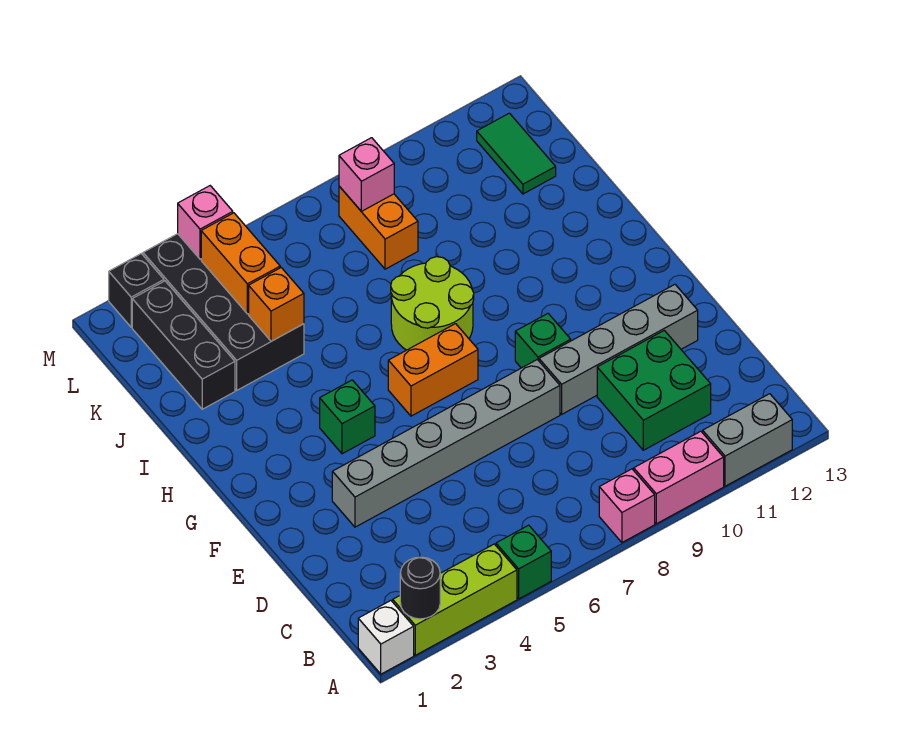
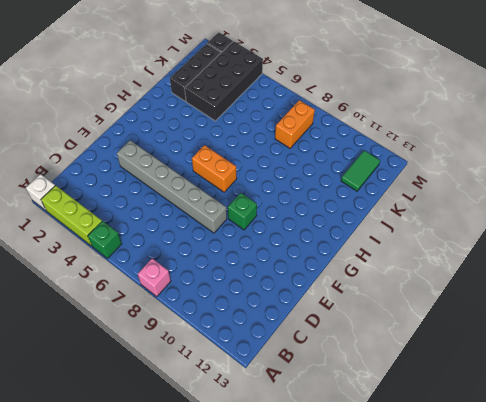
none -> pink 1x2 brick [634,431,724,524]
none -> grey 1x2 brick [703,394,792,486]
none -> green 2x2 brick [597,330,711,450]

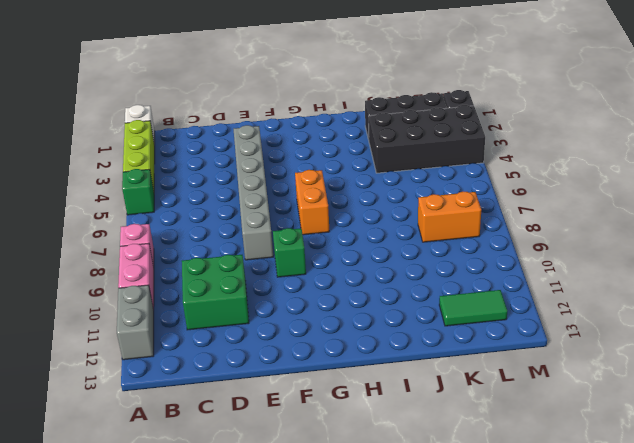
none -> grey 1x4 brick [539,285,698,414]
none -> green 1x1 brick [320,380,375,454]
none -> lime 2x2 round brick [391,257,474,350]

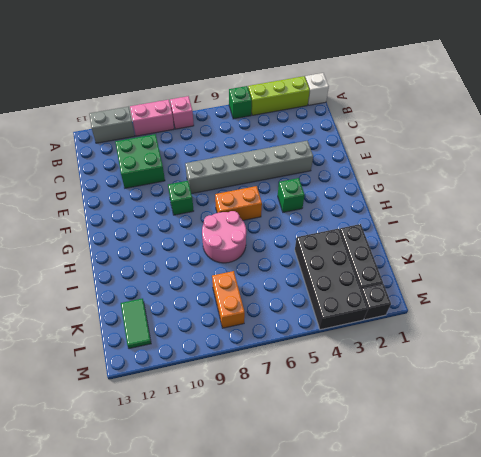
pink 2x2 round brick [202,211,246,263] -> lime 2x2 round brick [391,257,474,350]
none -> grey 1x4 brick [539,285,698,414]
none -> black 1x1 round brick [400,557,440,619]
none -> orange 1x1 brick [249,268,304,341]

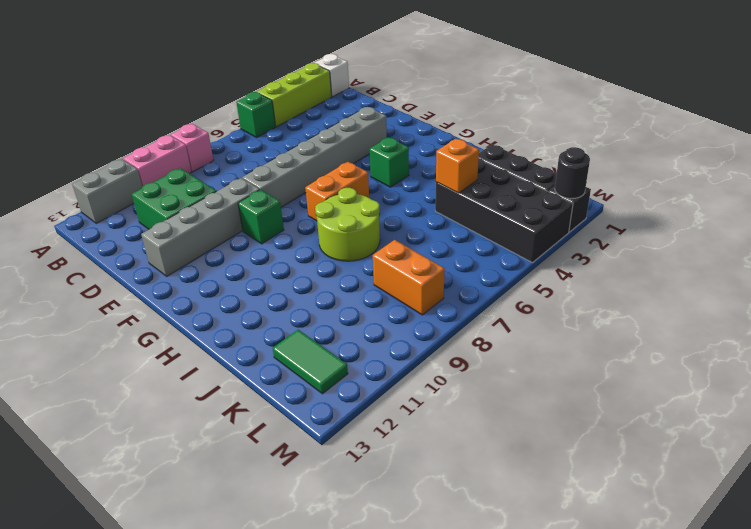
black 1x1 round brick [555,147,590,199] -> black 1x1 round brick moved to [400,557,440,619]
none -> orange 1x2 brick [201,213,280,314]
none -> pink 1x1 brick [339,138,394,211]
none -> pink 1x1 brick [178,186,233,259]

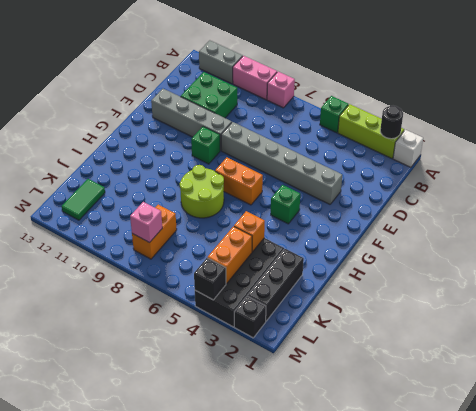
black 1x1 brick [194,258,226,300] -> pink 1x1 brick [178,186,233,259]

